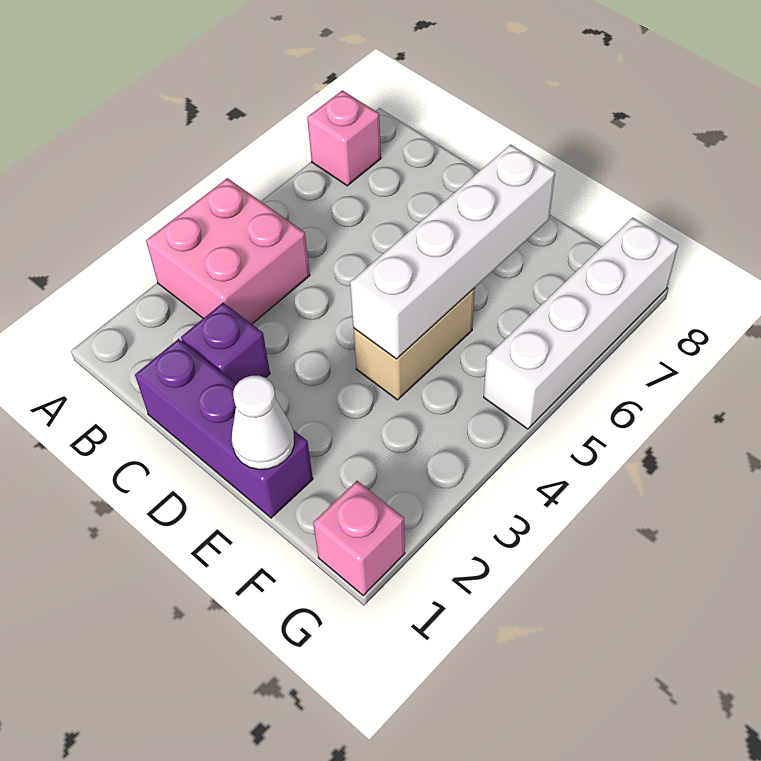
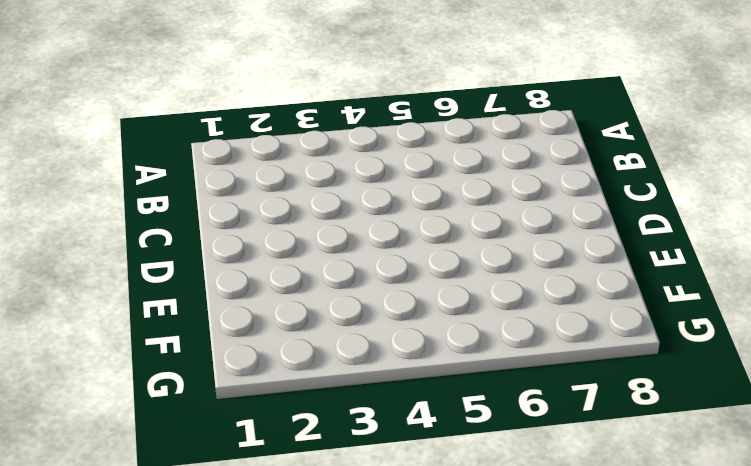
none -> pink 2x2 brick [146,178,310,324]
none -> pink 1x1 brick [307,90,381,186]

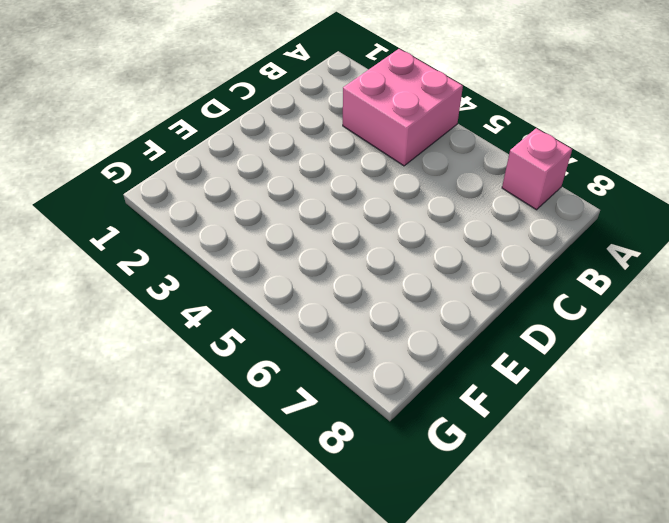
none -> purple 1x3 brick [135,339,313,518]
none -> purple 1x1 brick [181,303,270,384]

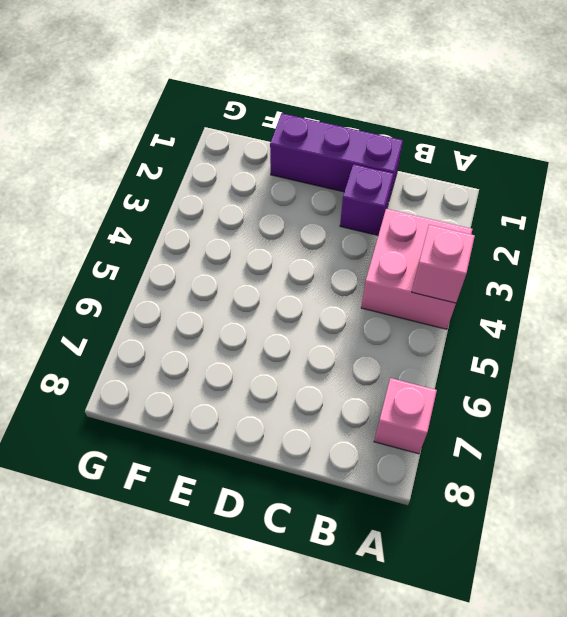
pink 1x1 brick [412,225,475,303] -> pink 1x1 brick moved to [313,481,405,595]
none -> tan 1x2 brick [353,288,475,400]
none -> white 1x4 brick [484,218,678,429]

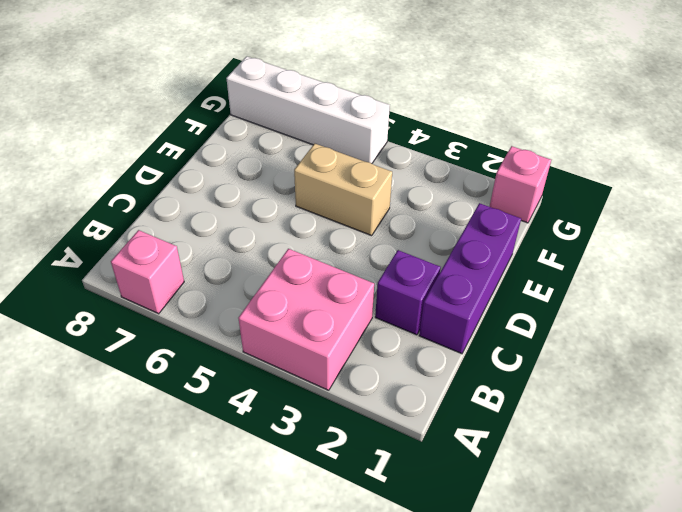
none -> white 1x1 cone [232,376,294,469]
none -> white 1x4 brick [350,144,555,359]

